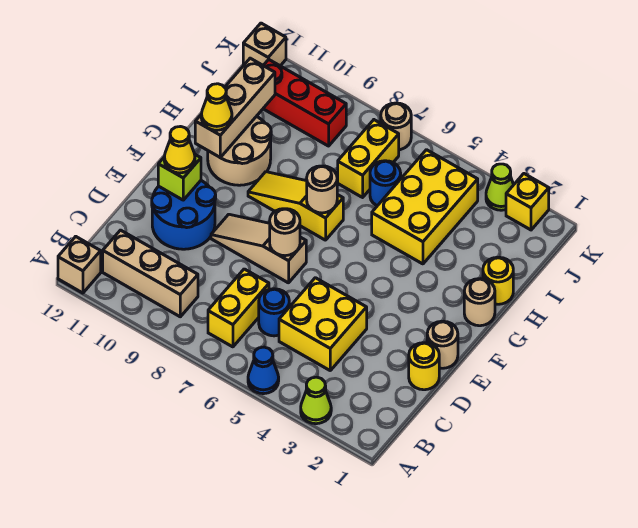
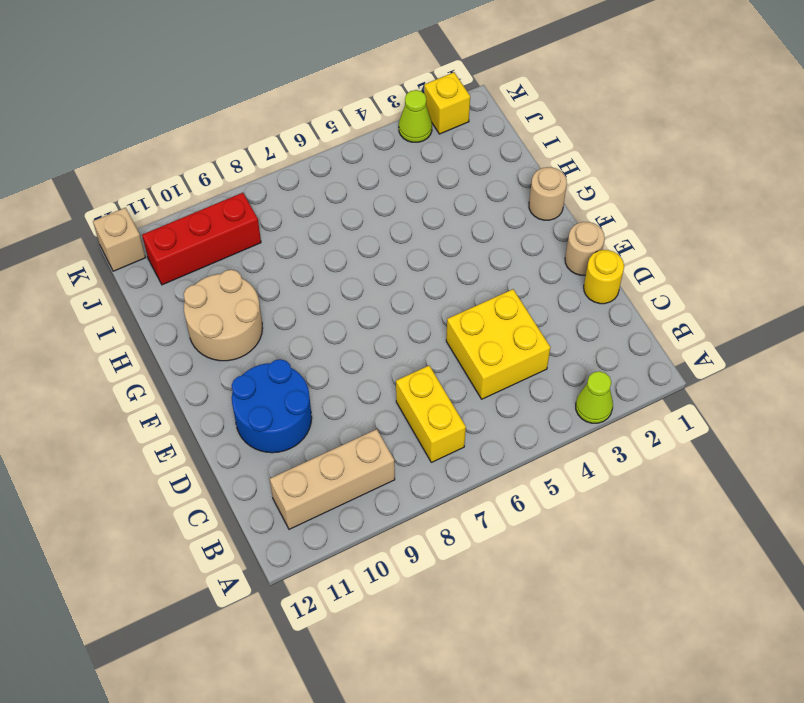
none -> blue 1x1 cone [248,347,279,394]
none -> tan 1x1 brick [58,236,101,293]
none -> blue 1x1 round brick [259,289,289,336]

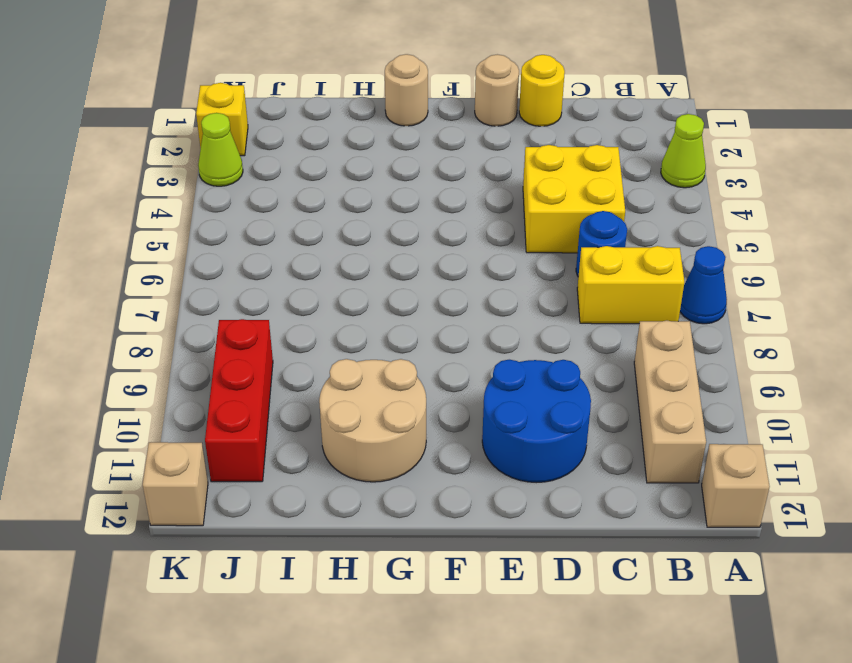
blue 1x1 cone [680,246,727,324] -> blue 1x1 cone moved to [248,347,279,394]
none -> tan 1x3 slope [211,214,306,283]
none -> yellow 1x3 slope [248,172,343,240]
none -> yellow 1x1 round brick [483,257,513,304]

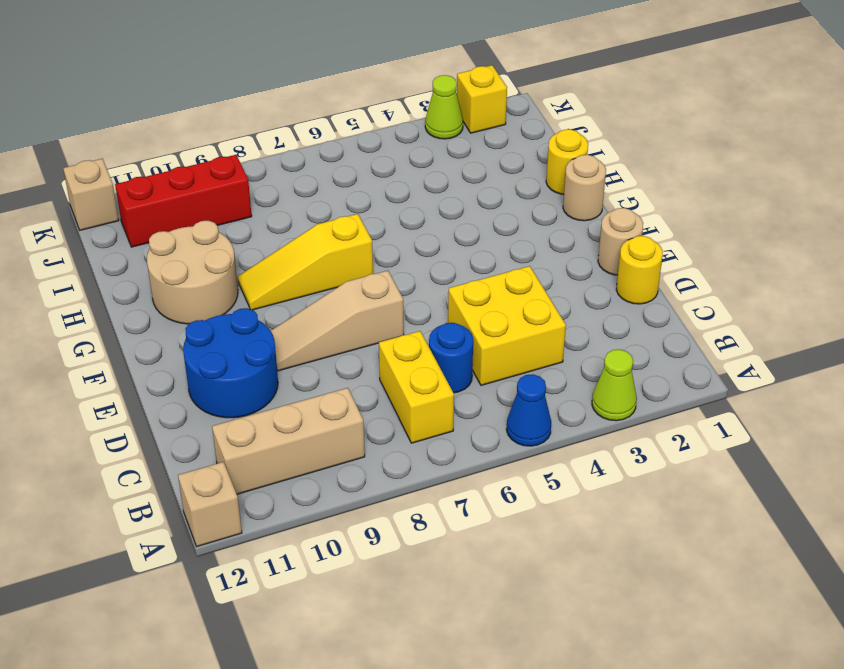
none -> yellow 2x3 brick [372,150,478,264]
none -> blue 1x1 round brick [370,161,401,206]
none -> yellow 1x2 brick [338,120,399,197]

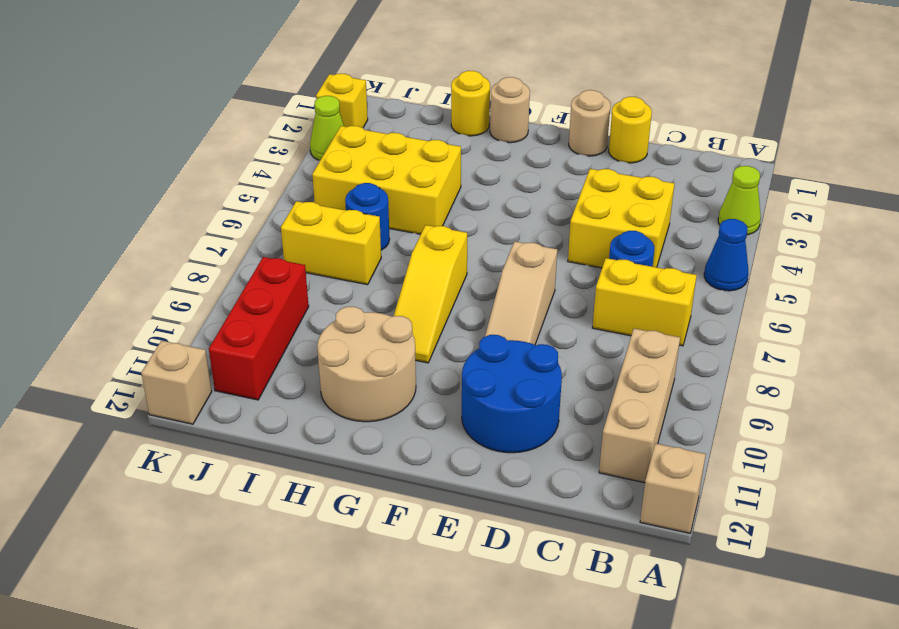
none -> tan 1x1 round brick [381,103,411,150]
none -> tan 1x1 round brick [270,209,300,256]
none -> lime 1x1 brick [158,154,201,200]

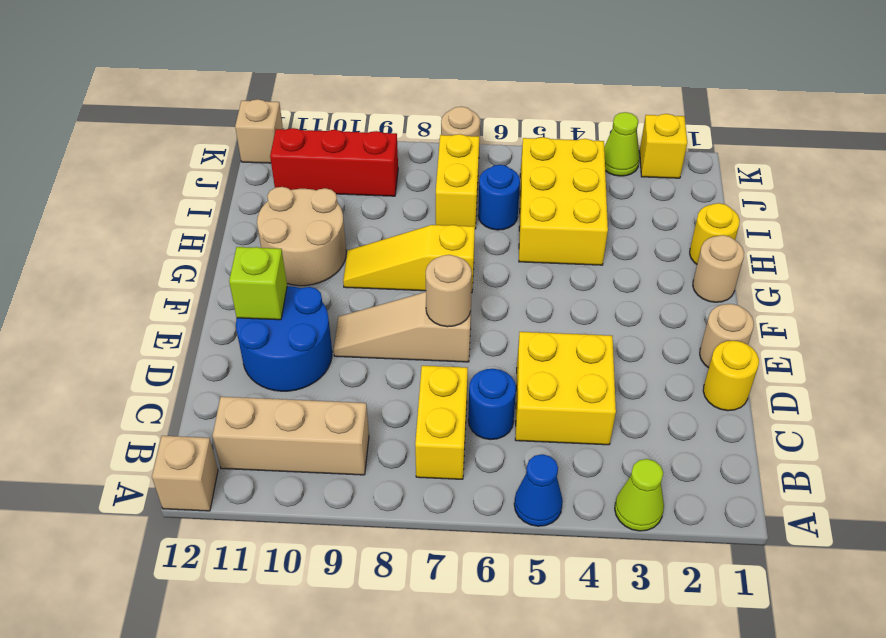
none -> tan 1x1 round brick [307,166,337,213]
none -> tan 1x3 brick [195,58,275,158]
none -> yellow 1x1 cone [164,127,195,173]

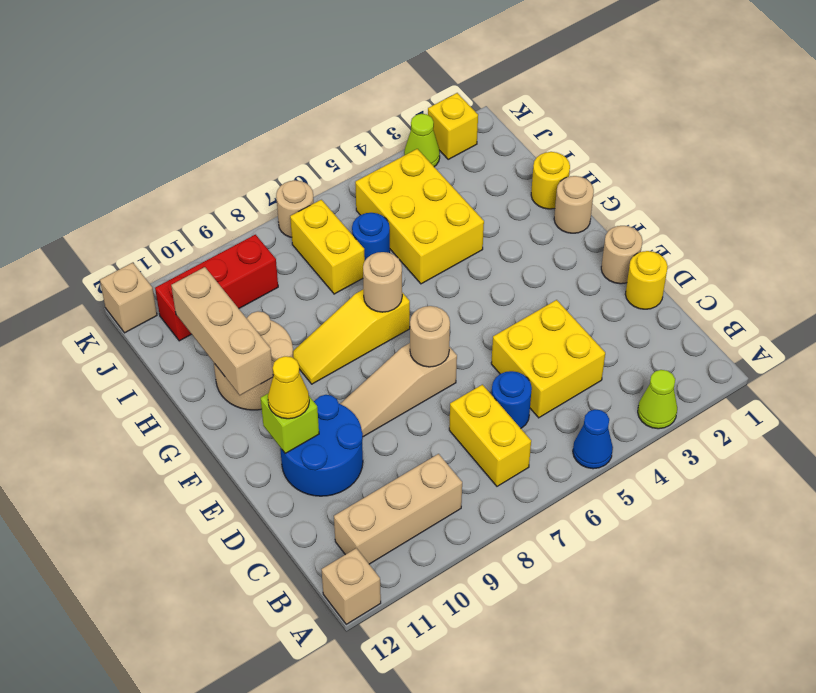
none -> yellow 1x1 cone [201,84,232,130]

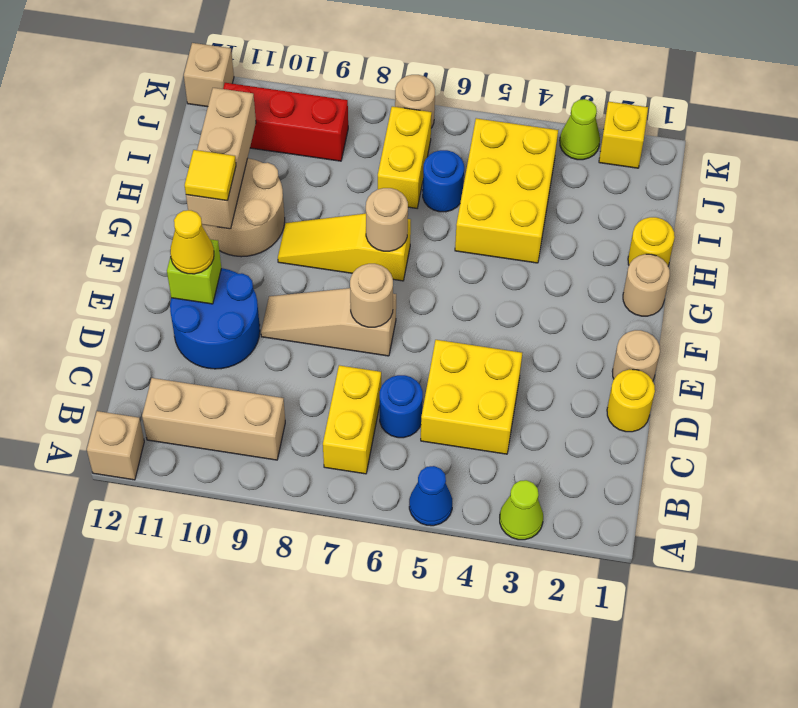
yellow 1x1 tile [185,150,236,201] -> yellow 1x1 cone [201,84,232,130]

